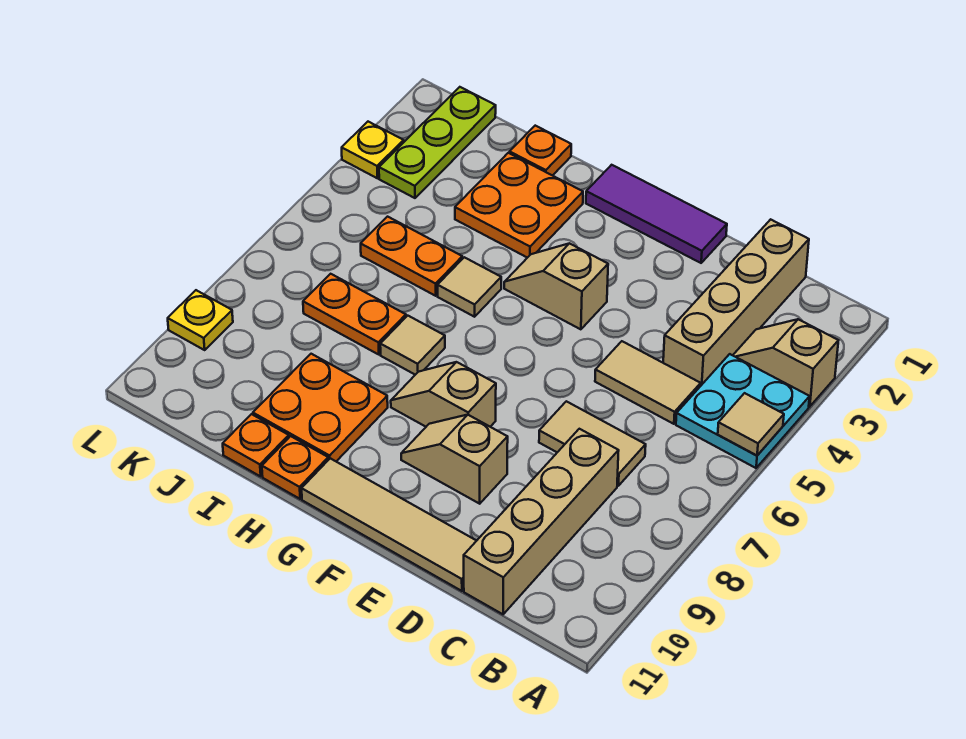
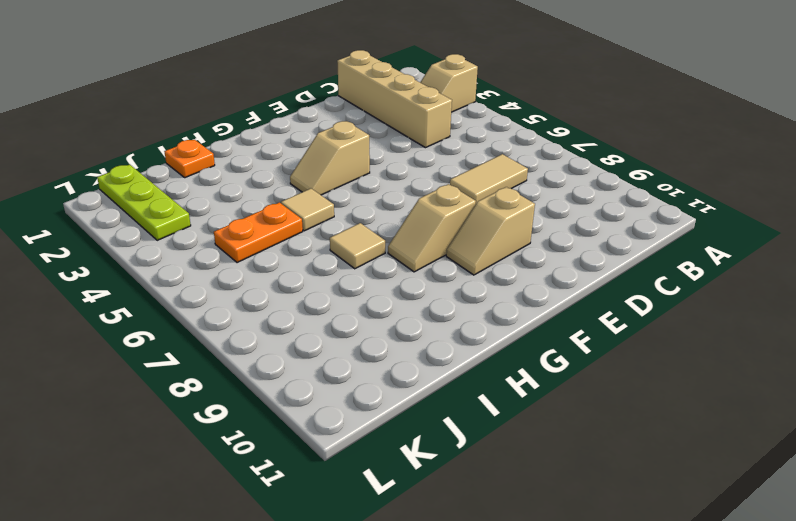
none -> cyan 2x2 plate [676,354,810,468]
none -> tan 1x2 tile [595,341,701,424]
none -> tan 1x4 brick [464,429,619,614]

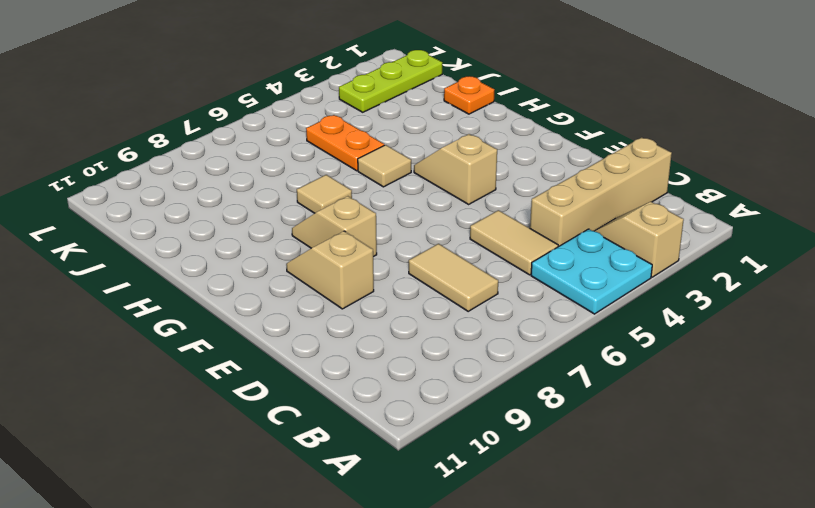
none -> tan 1x4 brick [464,429,619,614]
none -> tan 1x4 tile [302,458,476,591]
none -> purple 1x3 tile [586,165,727,263]

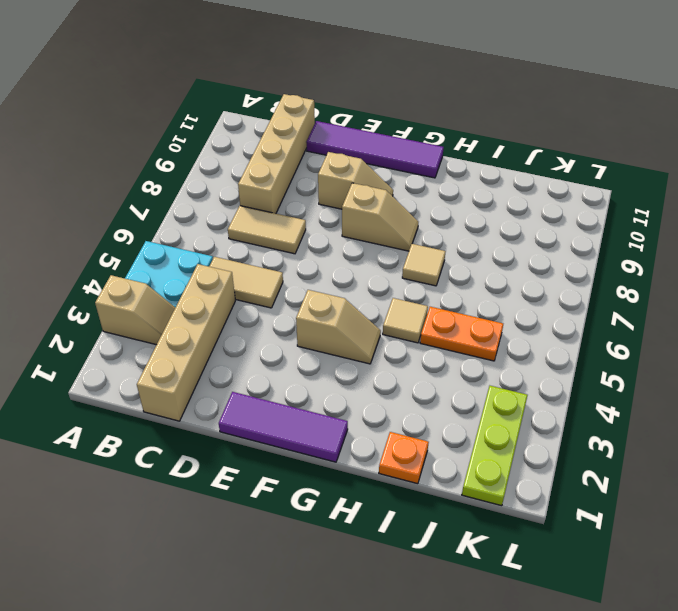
purple 1x4 tile [306,121,444,178] -> tan 1x4 tile [302,458,476,591]
none -> orange 2x2 plate [455,153,583,258]
none -> orange 2x2 plate [253,354,388,461]
none -> orange 1x1 plate [262,436,328,499]

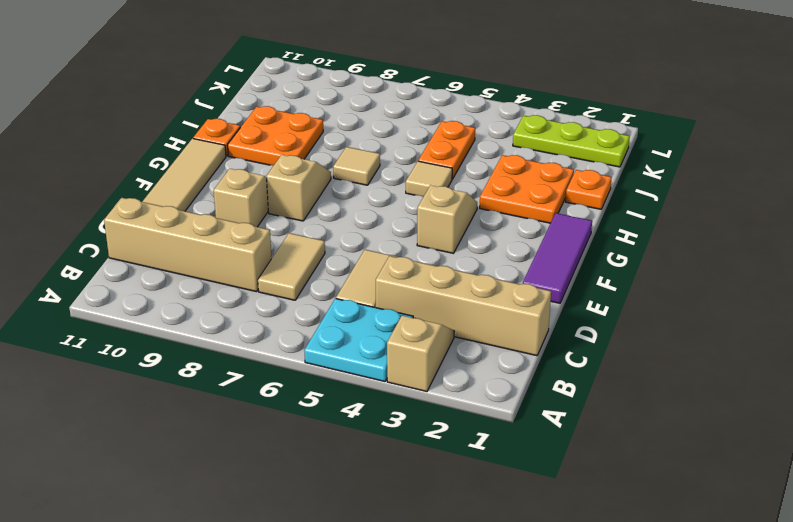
none -> orange 1x2 plate [303,274,406,355]
none -> orange 1x1 plate [223,414,289,476]
none -> yellow 1x1 plate [342,122,404,178]

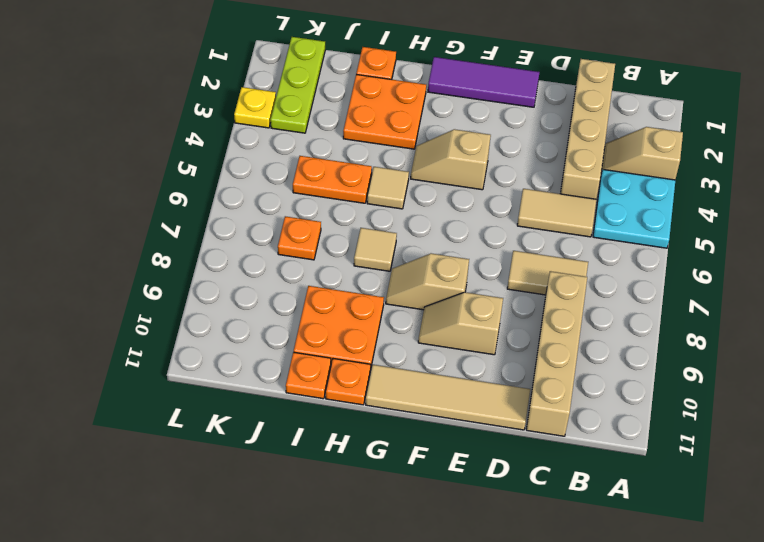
orange 1x1 plate [278,216,321,260] -> orange 1x2 plate [303,274,406,355]
none -> yellow 1x1 plate [168,290,233,350]
none -> tan 1x1 tile [718,393,784,456]

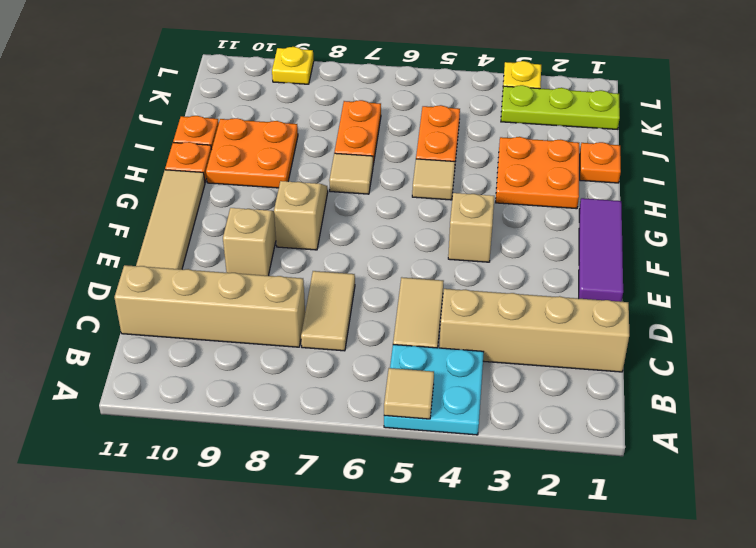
none -> tan 1x2 slope [733,319,838,407]

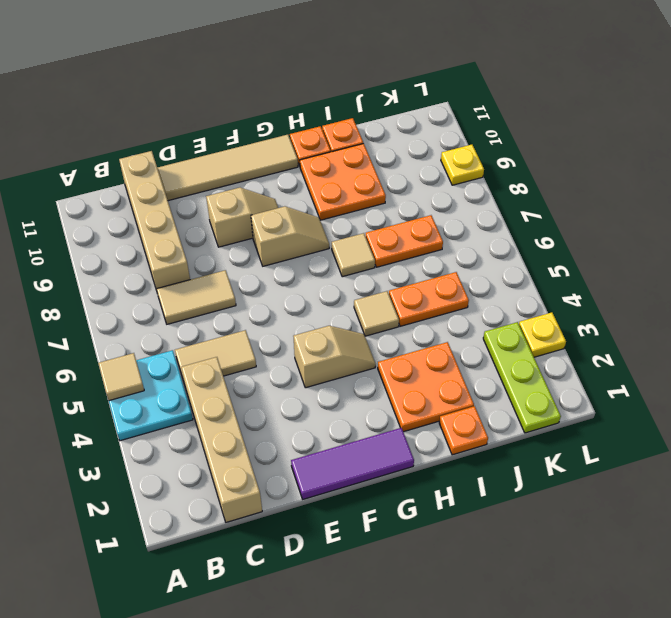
none -> tan 1x2 slope [733,319,838,407]

